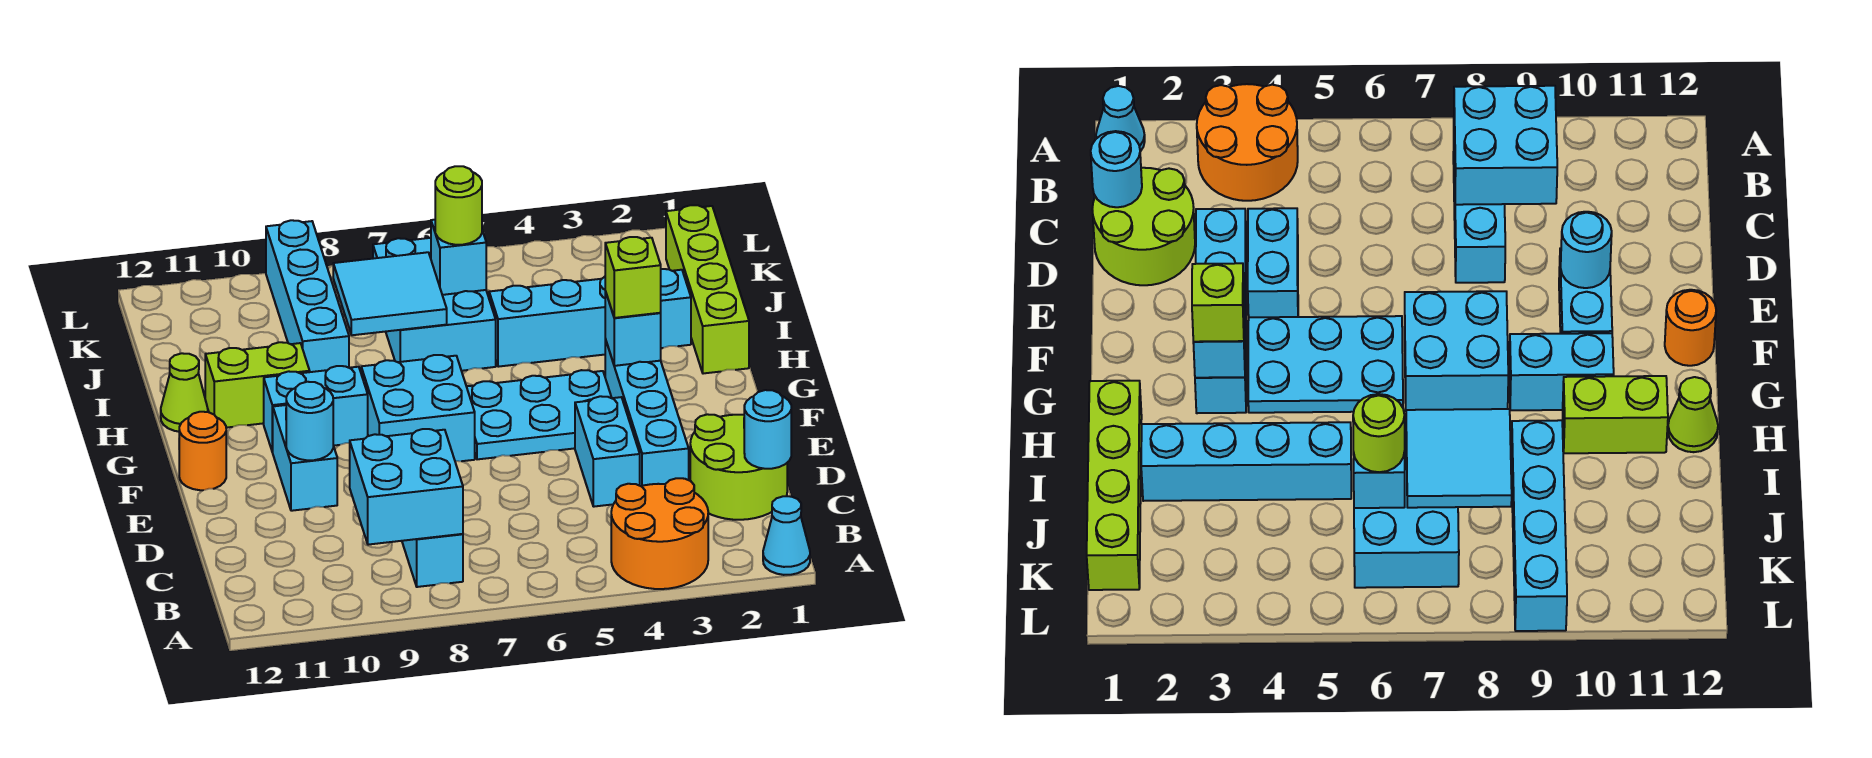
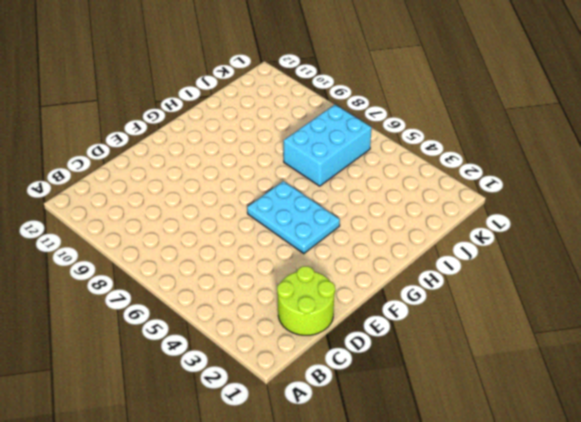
none -> cyan 1x1 cone [763,496,810,575]
none -> orange 2x2 round brick [611,478,708,589]
none -> cyan 1x3 brick [402,534,463,587]

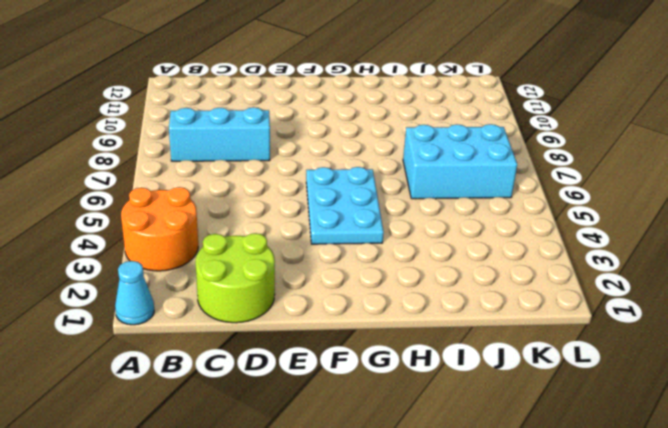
none -> cyan 1x4 brick [605,339,689,486]
none -> cyan 1x2 brick [575,396,640,507]
none -> cyan 1x2 brick [273,405,337,511]

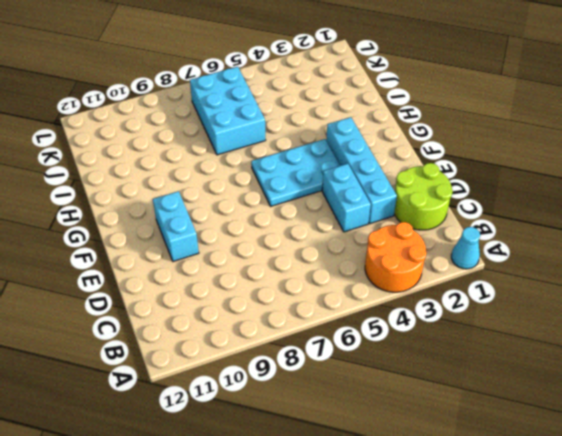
none -> cyan 1x3 brick [402,534,463,587]
none -> cyan 2x2 brick [361,355,475,461]
none -> orange 1x1 round brick [179,412,226,490]

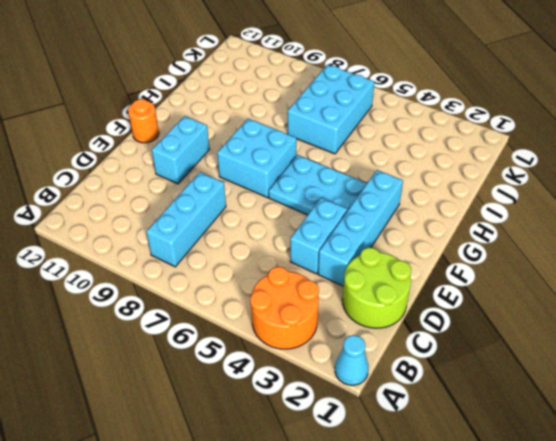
none -> cyan 1x2 brick [264,366,368,452]
none -> lime 1x4 brick [666,205,749,374]
none -> lime 1x2 brick [205,342,310,428]

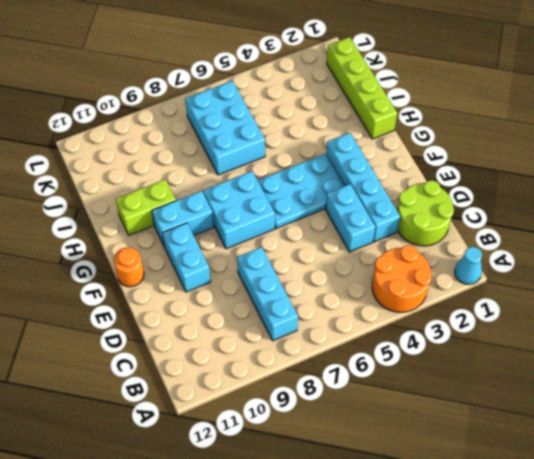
none -> lime 1x1 cone [161,353,208,432]
none -> cyan 1x4 brick [489,269,691,367]
none -> cyan 1x4 brick [266,220,349,372]

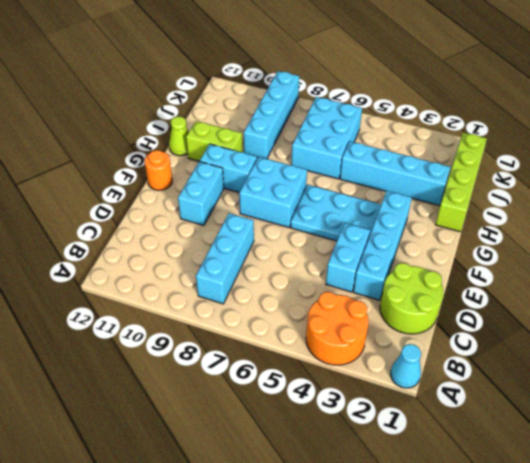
none -> cyan 2x2 brick [350,429,463,545]
none -> cyan 1x1 round brick [744,390,791,469]
none -> cyan 1x1 round brick [286,382,333,460]

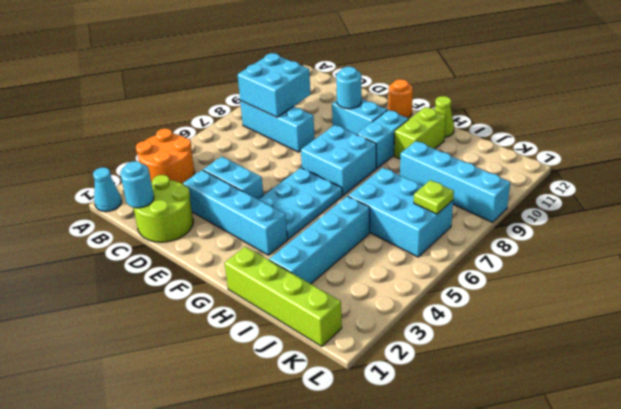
lime 1x1 plate [414,180,454,214] -> none
none -> cyan 1x1 brick [605,291,661,366]
none -> cyan 2x2 tile [333,252,447,335]
none -> cyan 1x1 brick [431,220,486,295]

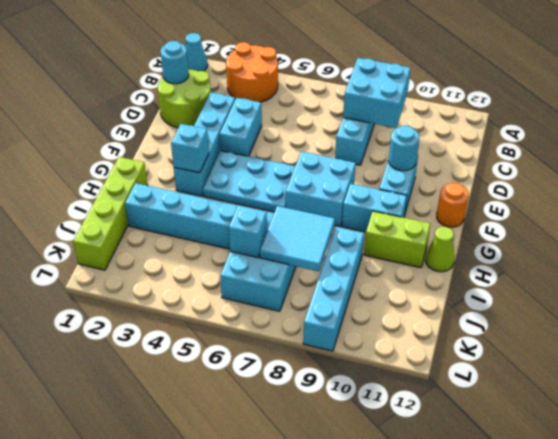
none -> lime 1x1 brick [605,237,661,318]
none -> lime 1x1 round brick [435,166,482,245]

